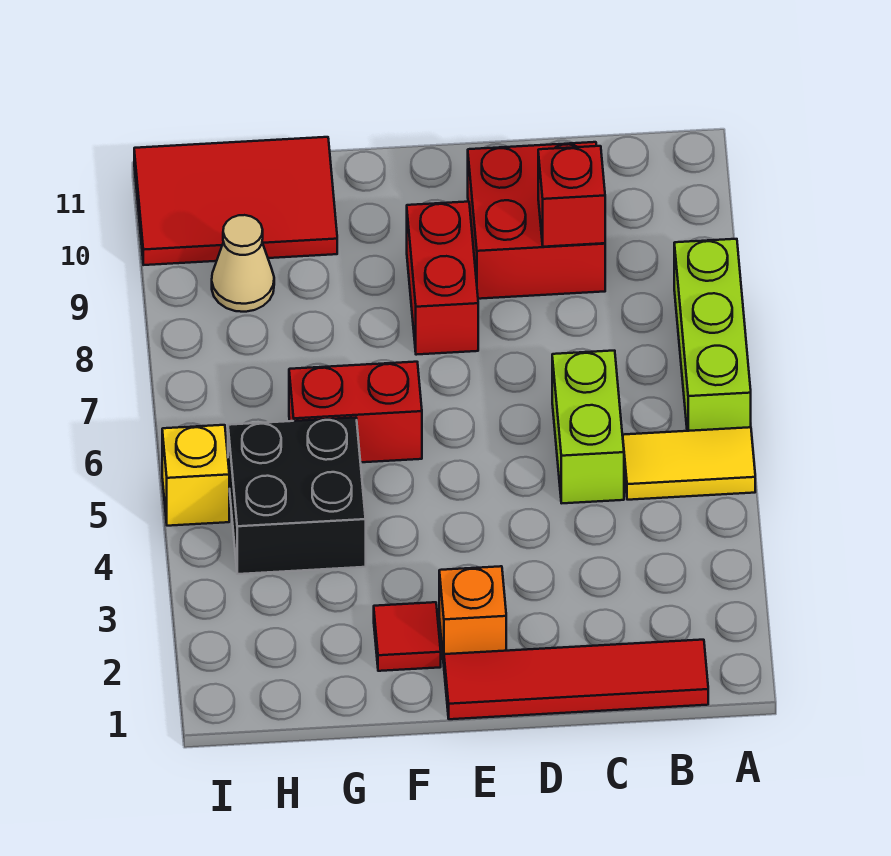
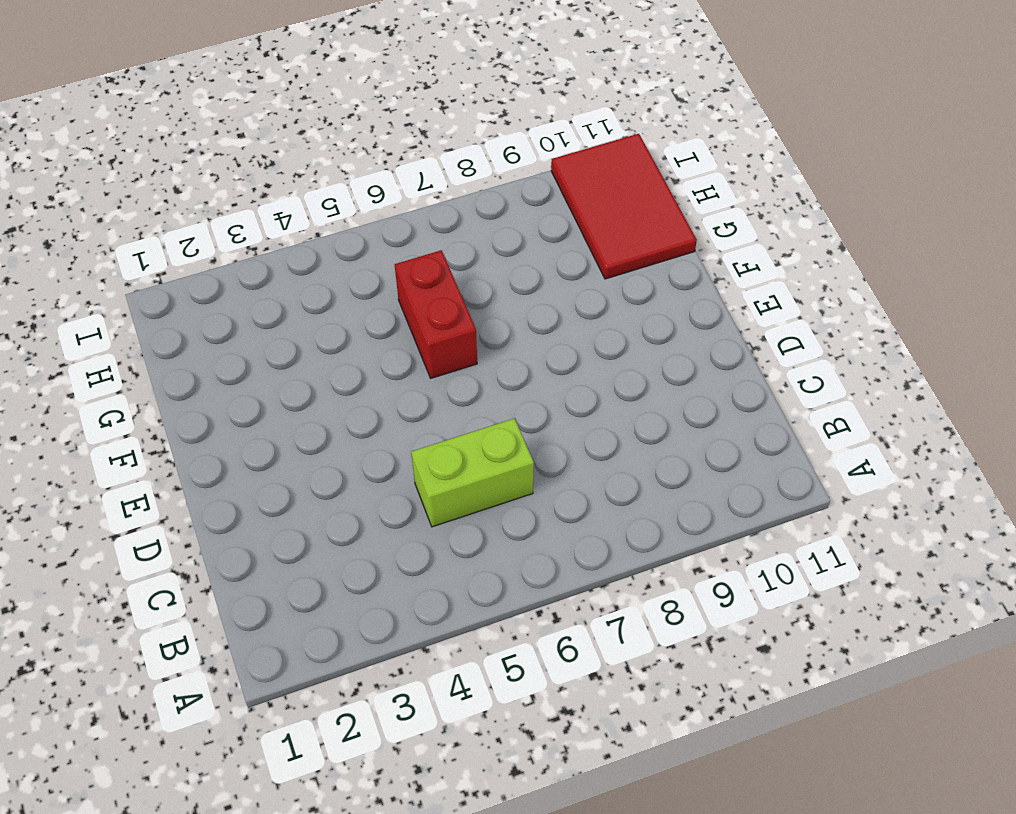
none -> yellow 1x2 tile [623,427,755,500]
none -> lime 1x3 brick [674,239,751,431]
none -> red 1x4 tile [444,640,708,719]

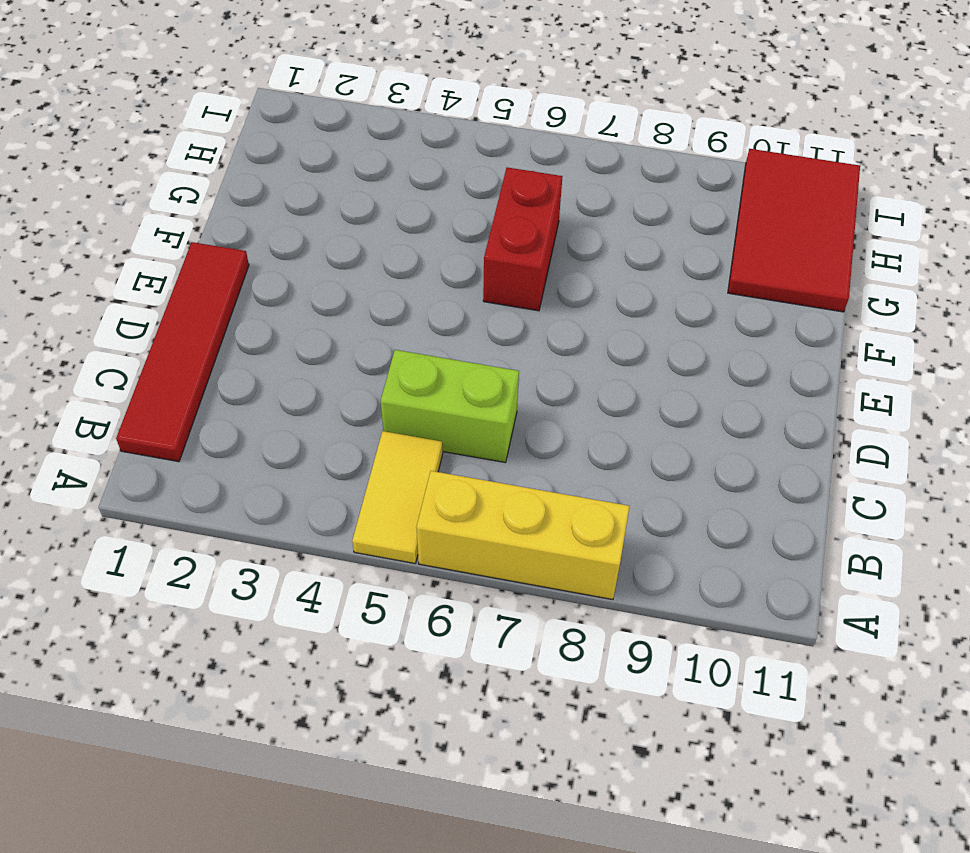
yellow 1x3 brick [416,471,630,600] -> lime 1x3 brick [674,239,751,431]
none -> red 2x2 brick [468,142,605,299]
none -> orange 1x1 brick [439,566,506,663]
none -> red 1x2 brick [407,202,478,355]

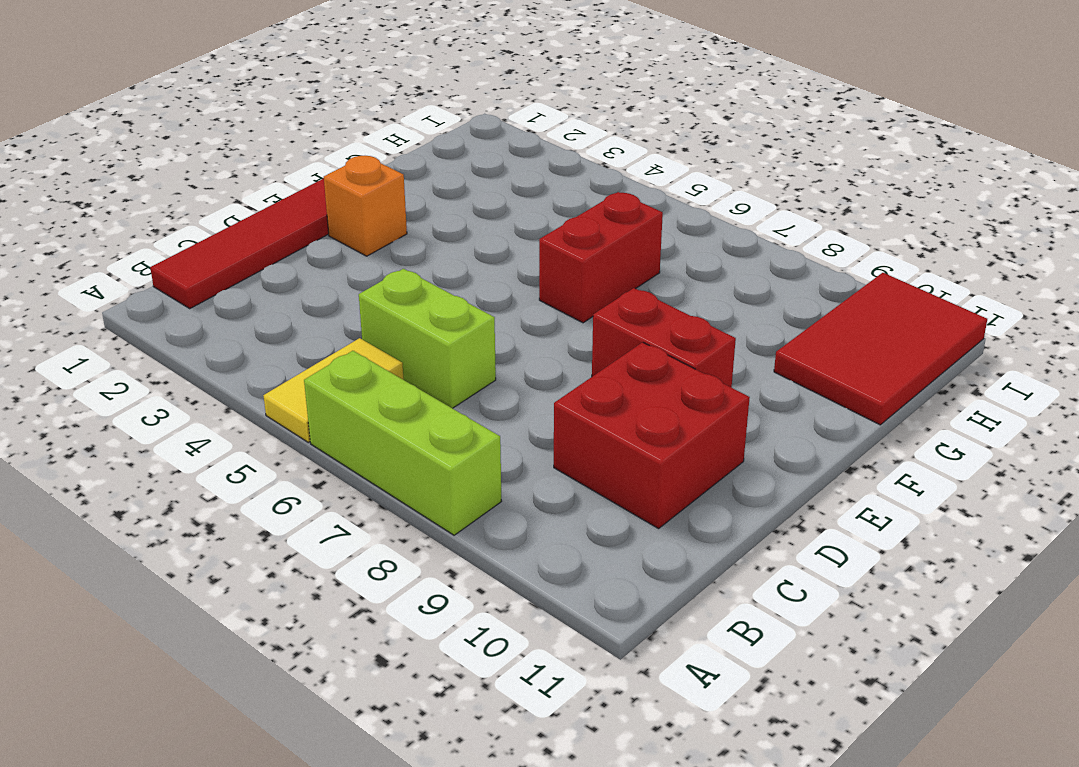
none -> red 1x1 tile [374,602,441,671]
none -> black 2x2 brick [228,417,366,574]
none -> tan 1x1 cone [212,215,274,312]

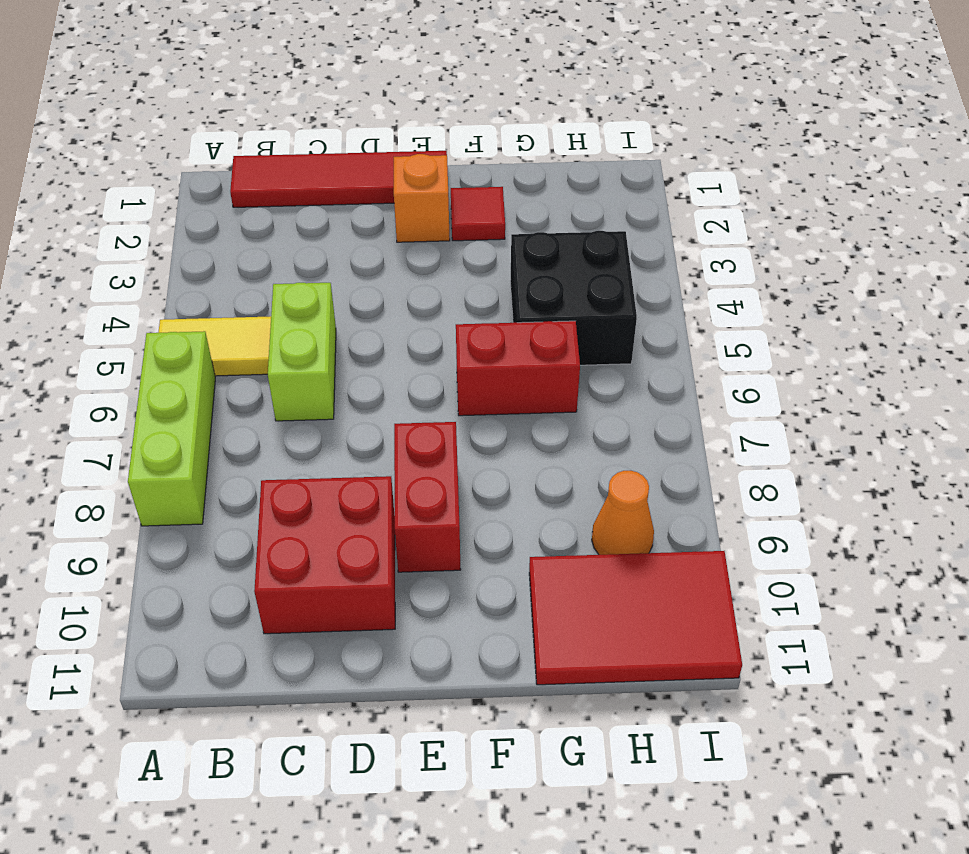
orange 1x1 cone [592,471,654,555] -> tan 1x1 cone [212,215,274,312]
none -> yellow 1x1 brick [162,425,229,526]
none -> red 1x1 brick [538,146,605,247]

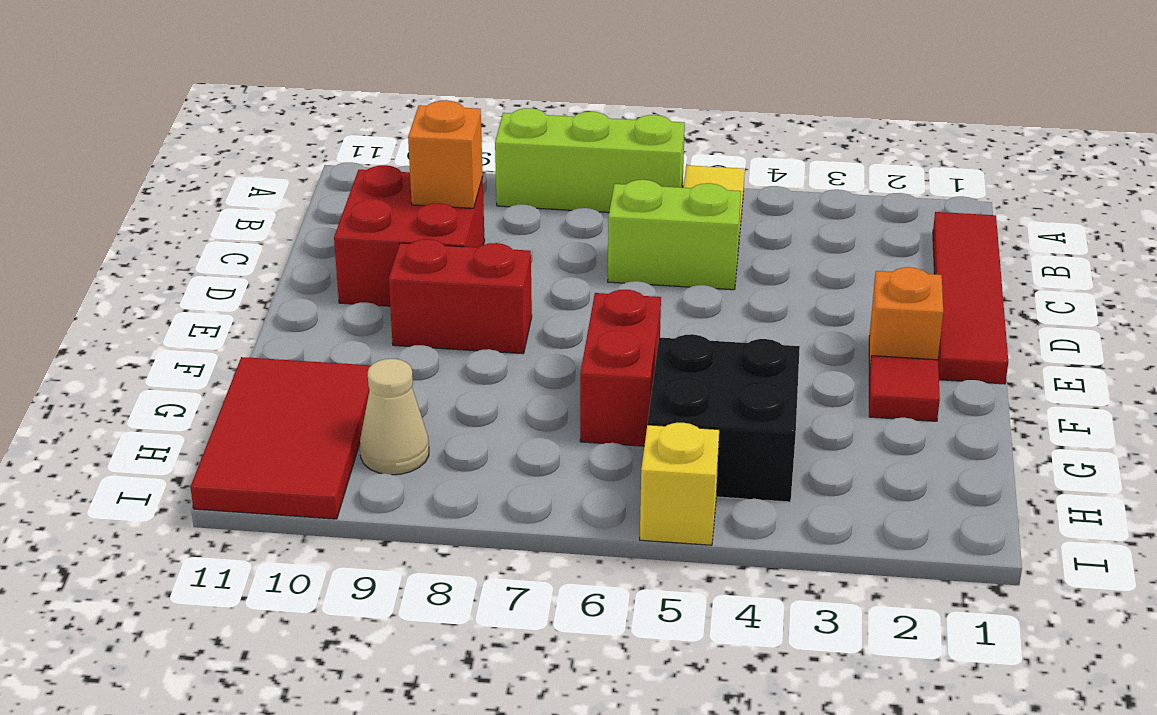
orange 1x1 brick [408,100,483,208] -> red 1x1 brick [538,146,605,247]

